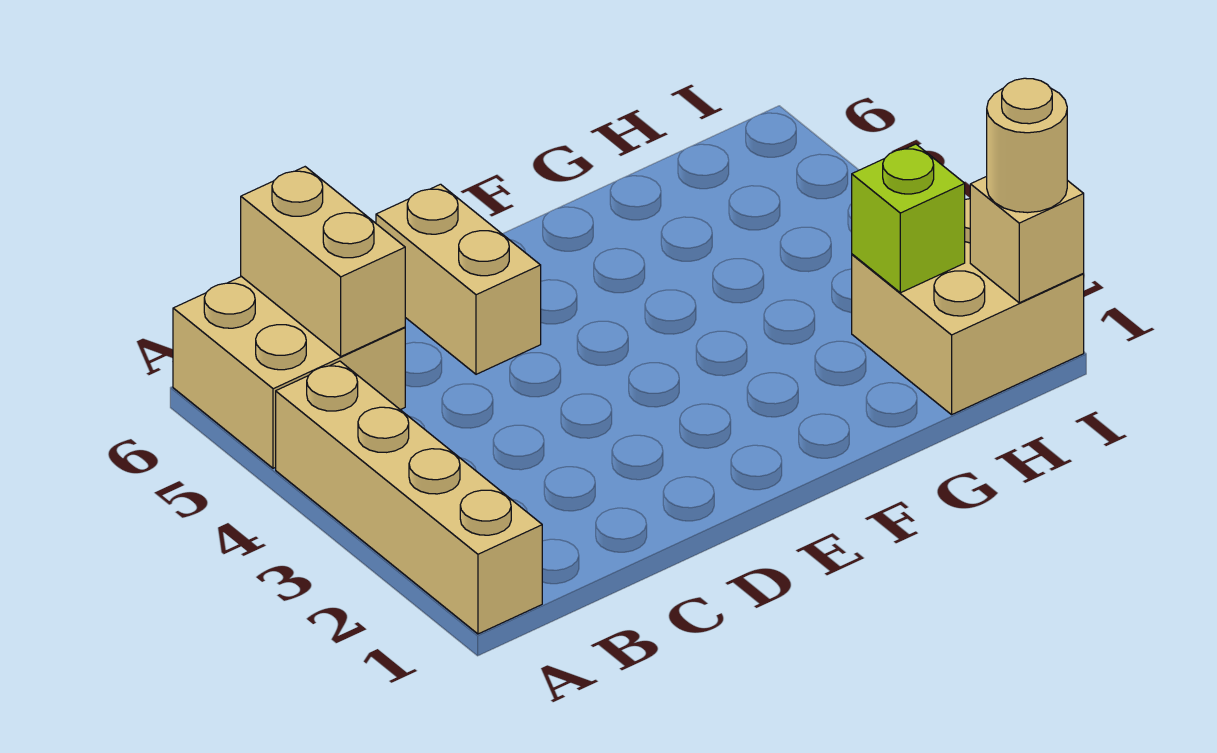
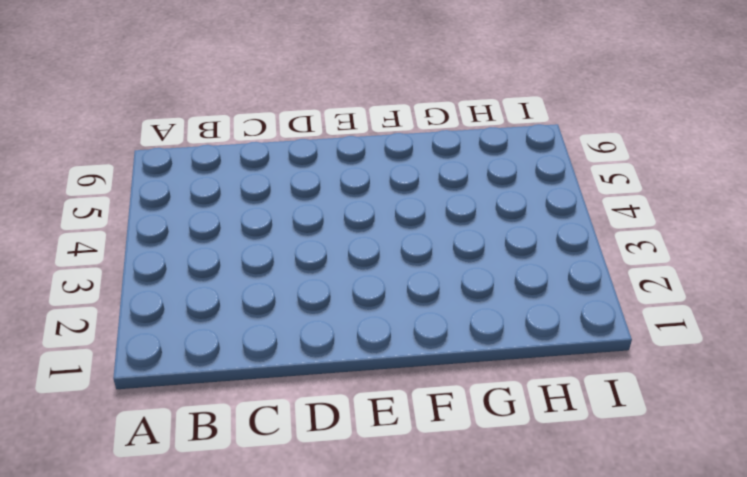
none -> tan 1x4 brick [276,361,542,634]
none -> tan 2x2 brick [173,276,405,468]

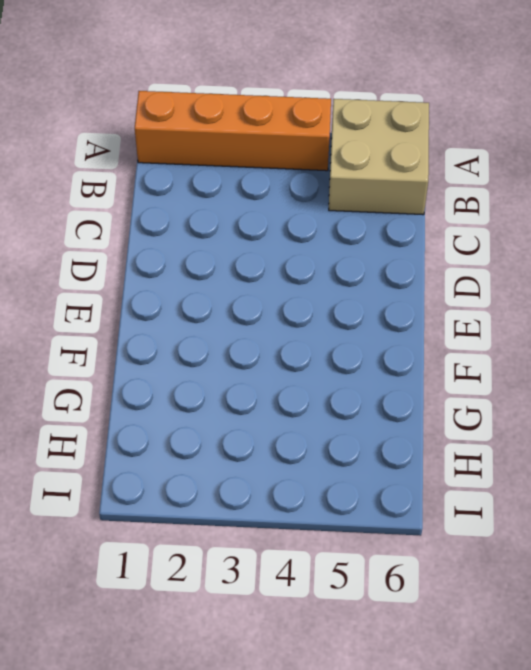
orange 1x4 brick [135,91,331,171] -> tan 1x4 brick [276,361,542,634]
none -> tan 1x2 brick [376,184,541,374]
none -> tan 2x2 brick [852,199,1084,415]

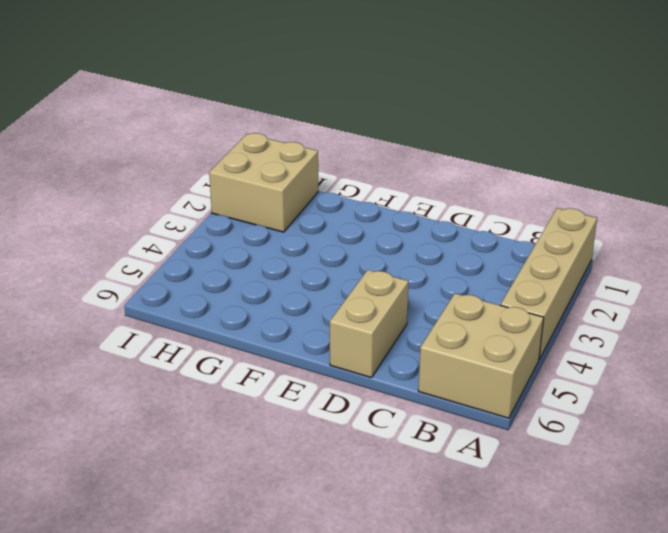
none -> tan 1x2 brick [241,167,405,356]
none -> lime 1x1 brick [852,144,965,293]

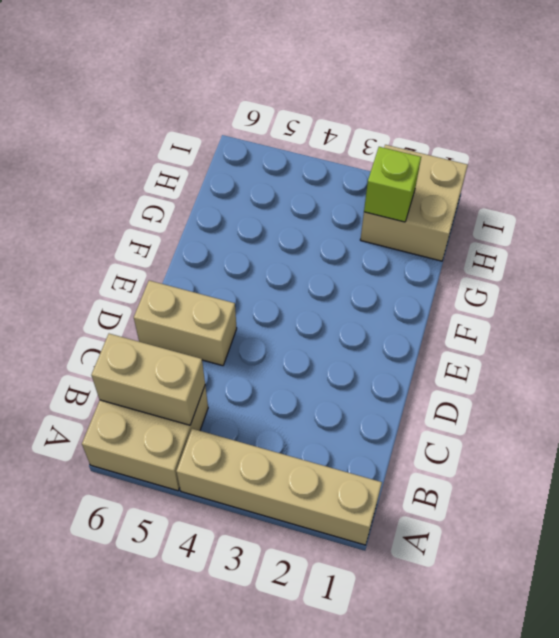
none -> tan 1x1 brick [970,176,1084,303]
none -> tan 1x1 round brick [987,78,1067,213]

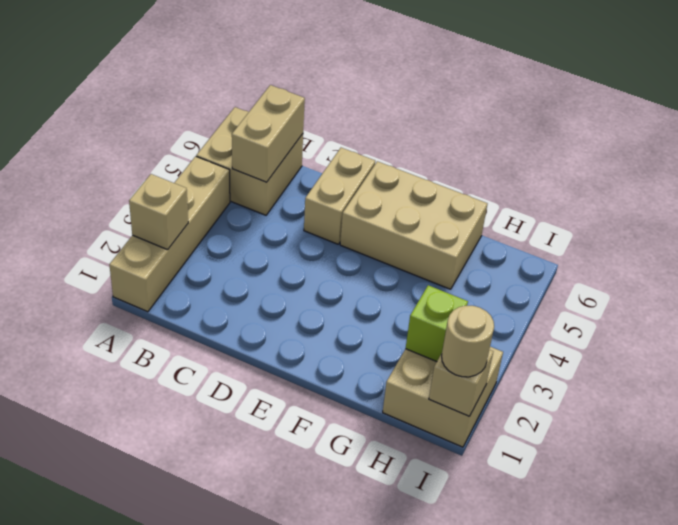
tan 1x1 brick [129,174,188,250] -> none
tan 2x3 brick [340,161,487,289] -> none

